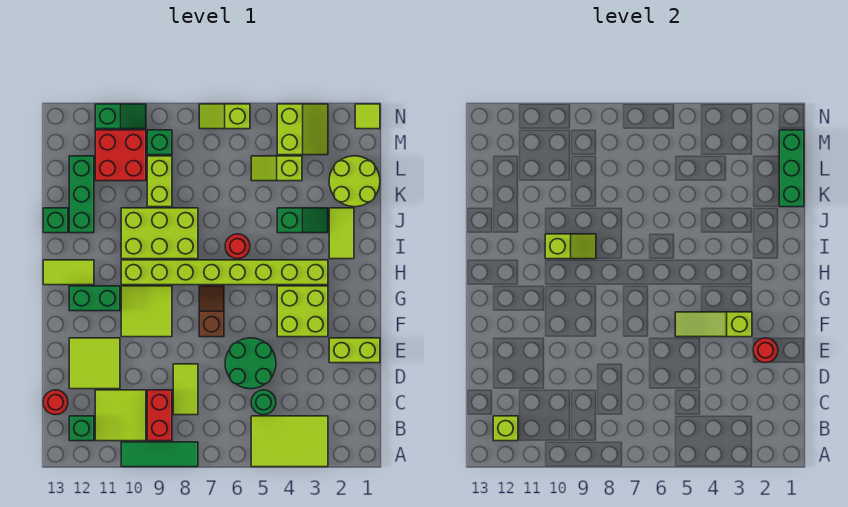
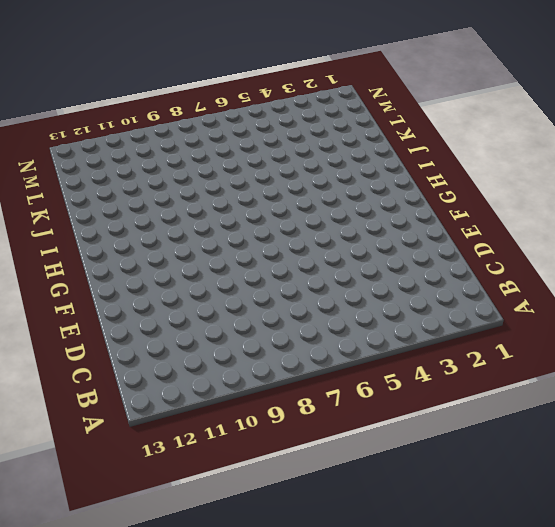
none -> lime 2x3 tile [251,416,328,467]
none -> green 1x3 tile [121,442,198,467]
none -> red 1x2 brick [147,390,172,441]
none -> lime 2x2 tile [95,390,146,441]

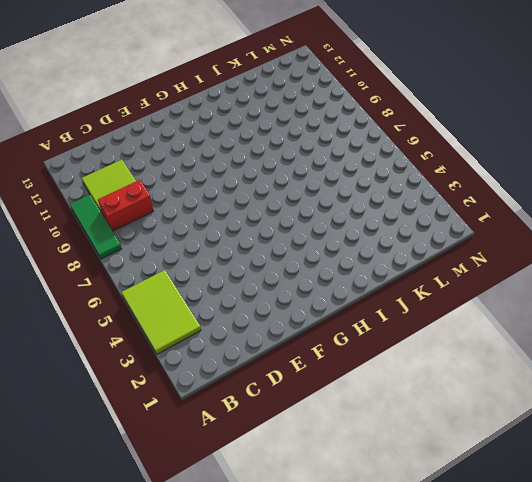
none -> green 1x1 brick [69,416,94,441]
none -> green 1x1 round brick [251,390,276,415]
none -> lime 1x2 tile [173,364,198,415]
none -> red 1x1 round brick [43,390,68,415]

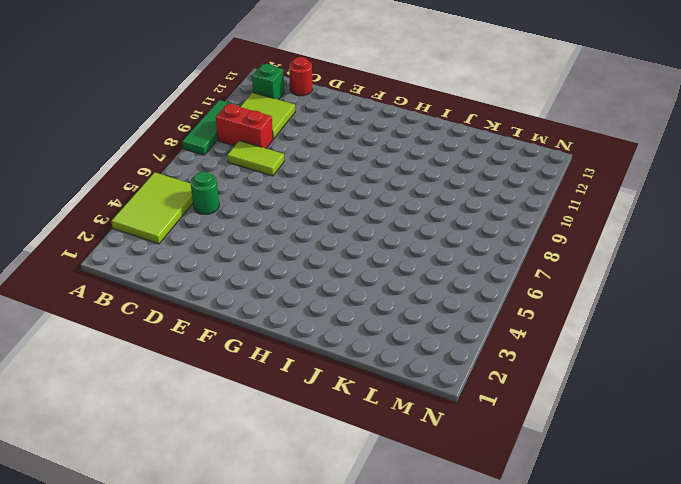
none -> green 2x2 round brick [225,338,276,389]
none -> lime 2x2 tile [69,338,120,389]
none -> lime 1x2 brick [329,338,380,363]
none -> lime 2x2 brick [277,286,328,337]

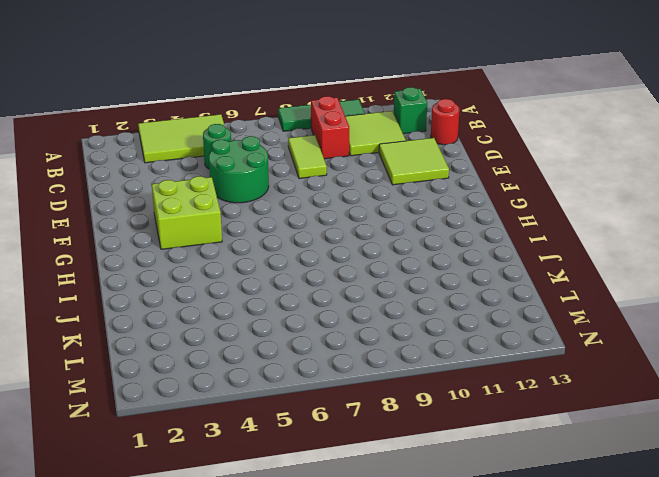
none -> lime 1x2 brick [329,338,380,363]
none -> brown 1x2 slope [199,286,224,337]
none -> lime 2x2 tile [121,286,172,337]
none -> green 1x2 brick [69,286,120,311]

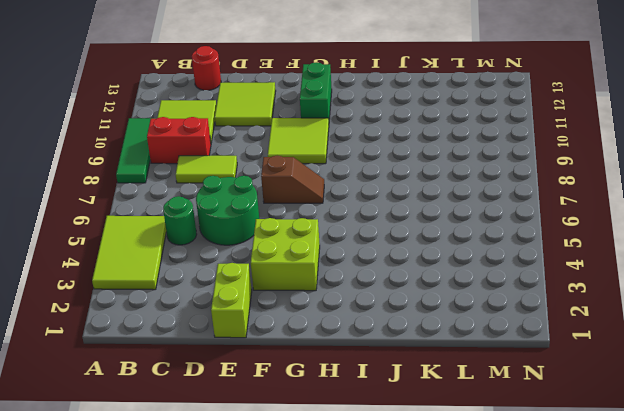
none -> green 1x1 brick [69,416,94,441]
none -> lime 1x8 brick [121,260,328,285]
none -> lime 1x2 tile [43,260,94,285]
none -> lime 1x2 tile [329,208,354,259]

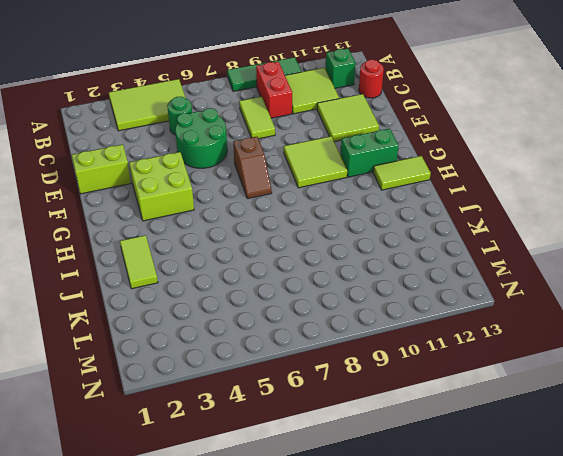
none -> lime 1x8 brick [121,260,328,285]
none -> red 1x1 round brick [225,234,250,259]
none -> lime 2x3 brick [121,208,198,259]
none -> green 1x2 slope [277,208,328,233]

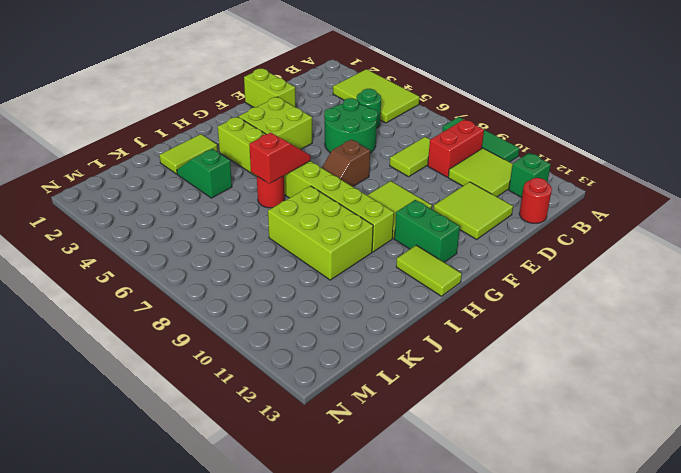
red 1x2 slope [249,133,311,184] -> none
none -> green 1x3 brick [69,156,94,233]
none -> green 1x1 brick [43,208,68,233]
none -> lime 2x2 round brick [329,156,380,207]
none -> lime 1x2 brick [147,156,172,207]

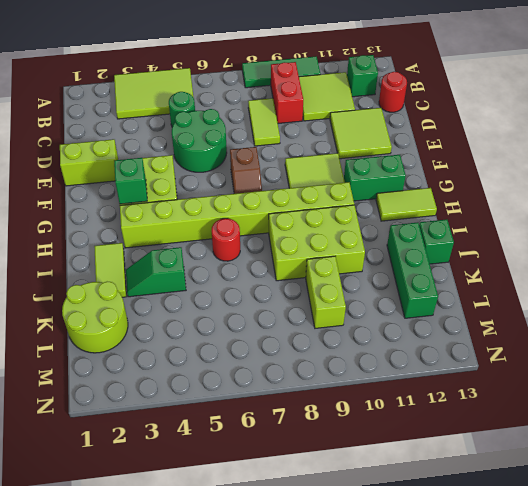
green 1x1 brick [114,158,147,204] -> green 1x1 brick moved to [147,130,172,155]
none -> lime 1x2 slope [251,156,302,181]
none -> red 2x2 brick [95,130,146,181]
none -> lime 2x2 slope [277,104,328,155]
none -> lime 1x1 tile [355,104,380,129]

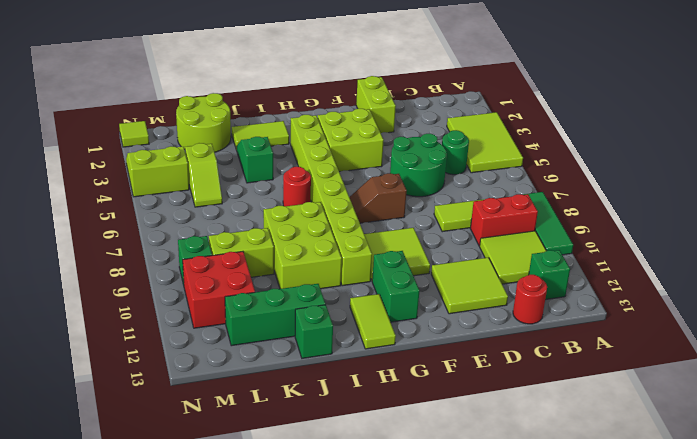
none -> lime 1x2 slope [199,104,250,129]
none -> green 1x2 slope [95,104,146,129]
none -> lime 1x1 brick [493,416,518,441]
none -> red 1x1 round brick [753,338,778,363]

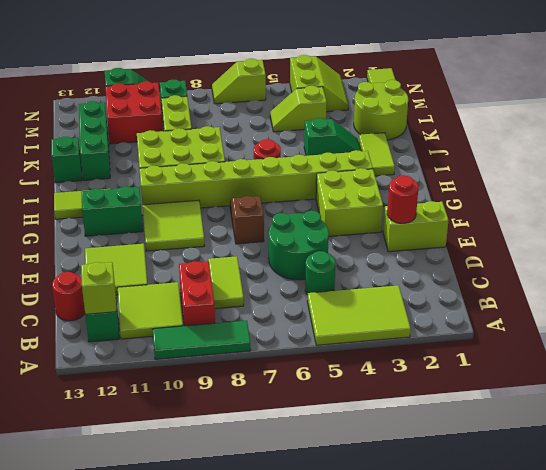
none -> lime 1x3 slope [675,312,752,337]
none -> lime 1x2 slope [545,234,596,259]
none -> green 1x3 brick [779,130,804,207]

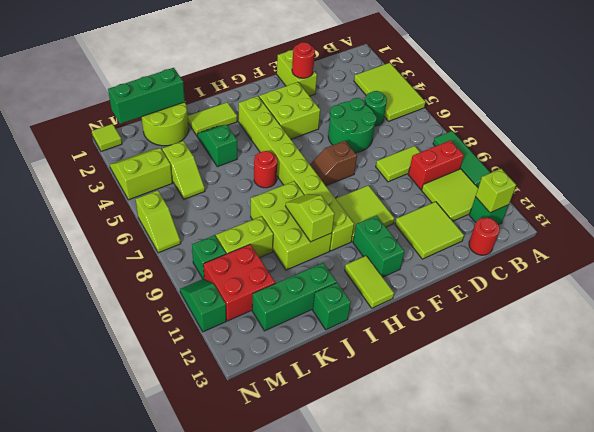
none -> lime 1x3 slope [675,312,752,337]

